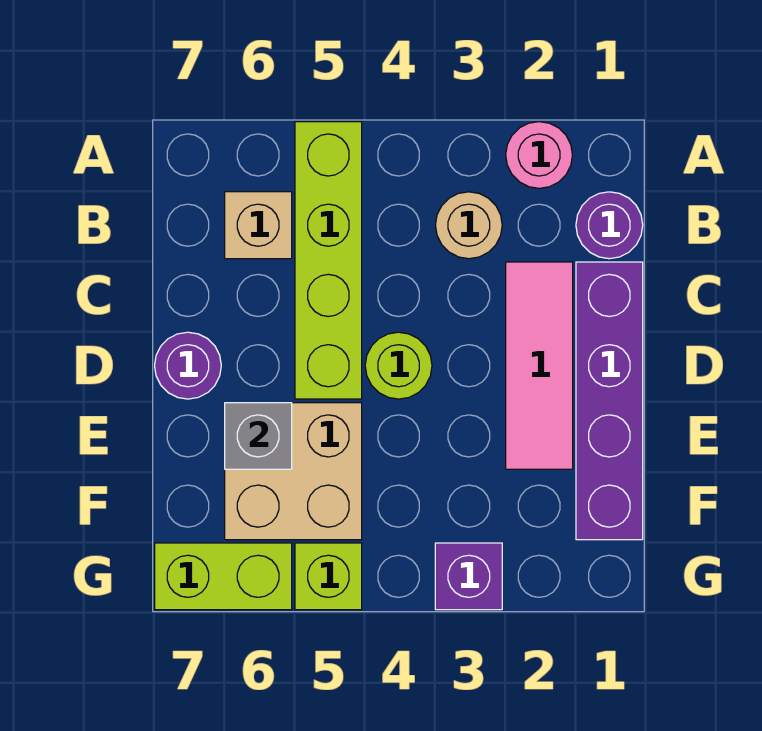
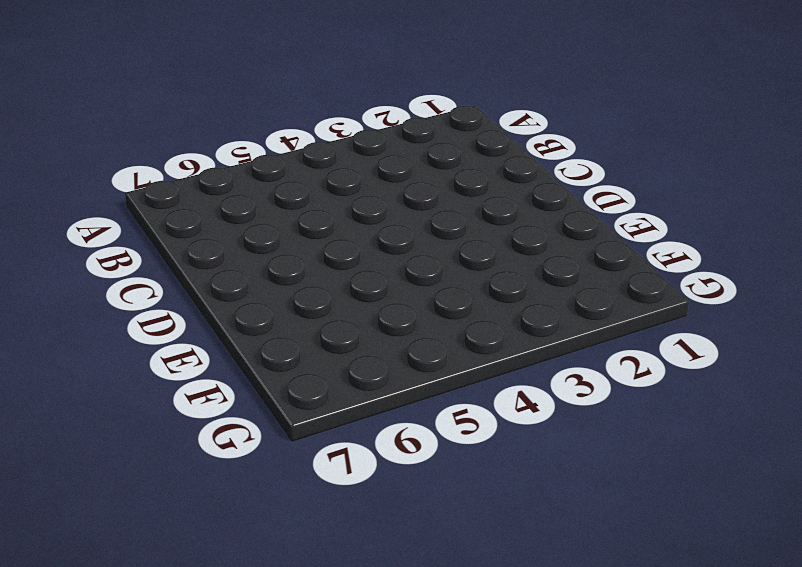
none -> pink 1x1 round brick [506,122,572,188]
none -> lime 1x4 brick [295,122,362,399]
none -> purple 1x1 round brick [576,192,643,259]

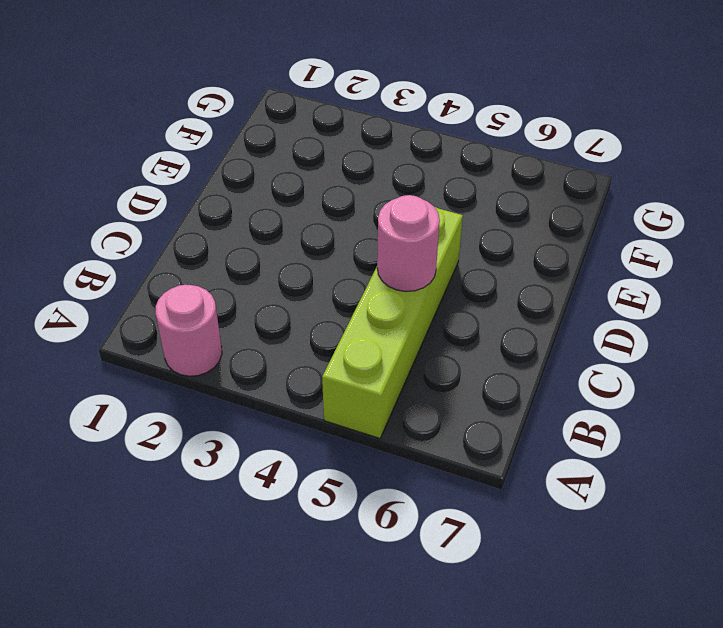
pink 1x1 round brick [377,195,440,292] -> none
none -> purple 1x1 round brick [576,192,643,259]
none -> tan 1x1 round brick [435,192,502,259]
none -> tan 1x1 brick [225,192,292,259]

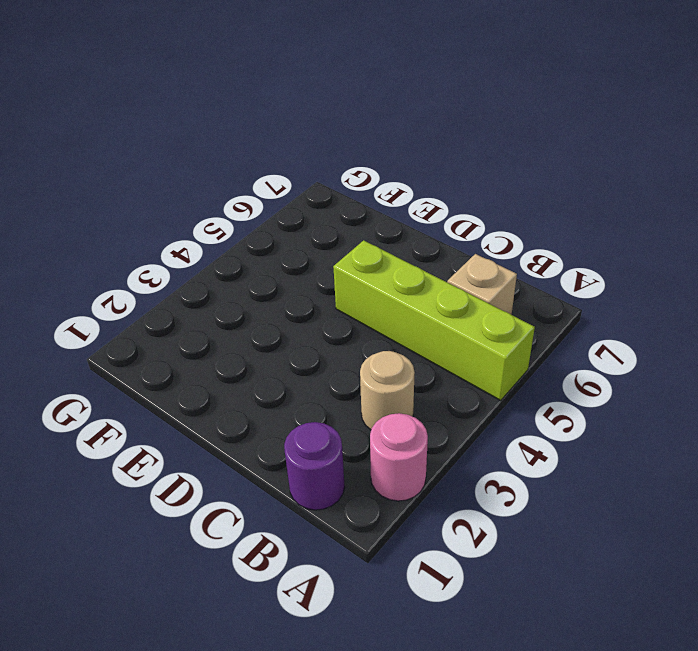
none -> purple 1x4 brick [576,262,643,540]
none -> pink 1x3 tile [506,262,573,469]
none -> lime 1x1 round brick [365,332,432,399]

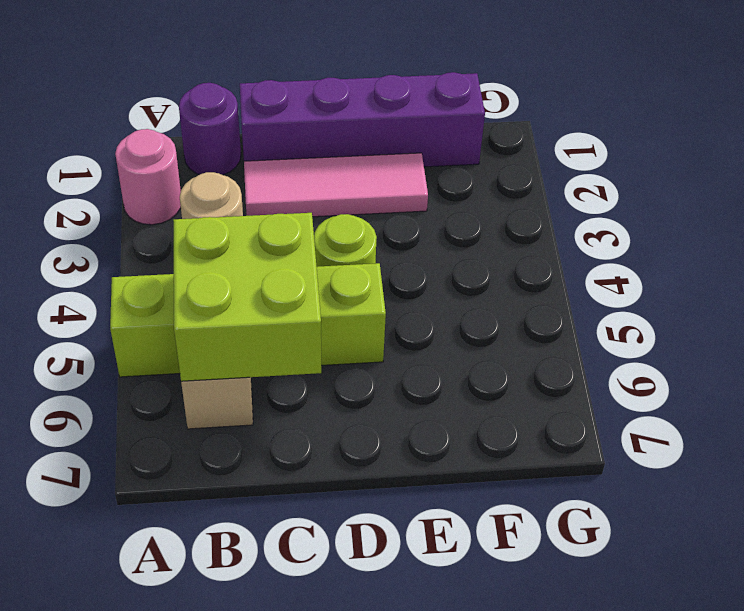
lime 2x2 brick [173,213,321,381] -> none
none -> purple 1x1 round brick [155,332,221,399]
none -> tan 2x2 brick [225,403,362,540]
none -> purple 1x1 brick [435,543,502,610]

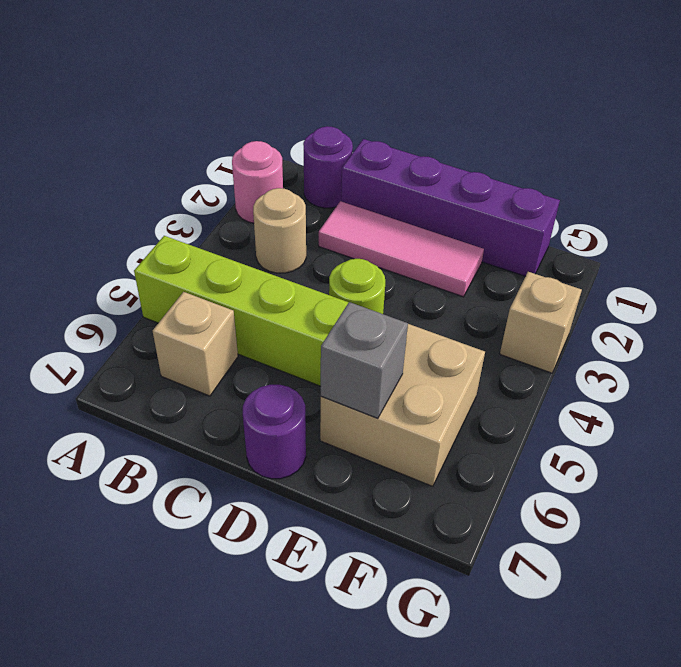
tan 1x1 brick [500,272,582,373] -> purple 1x1 brick [435,543,502,610]
none -> lime 1x1 brick [295,543,362,610]
none -> lime 1x2 brick [155,543,292,610]

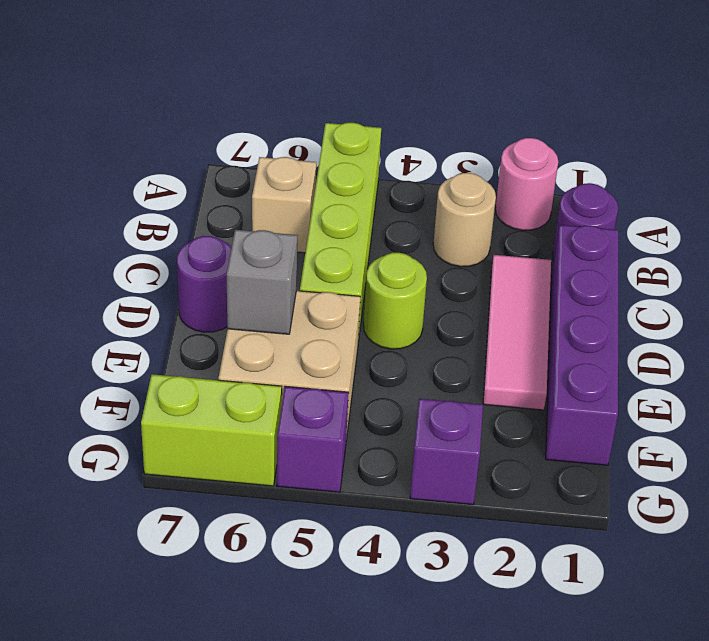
purple 1x1 brick [277,386,349,492] -> lime 1x1 brick [295,543,362,610]

